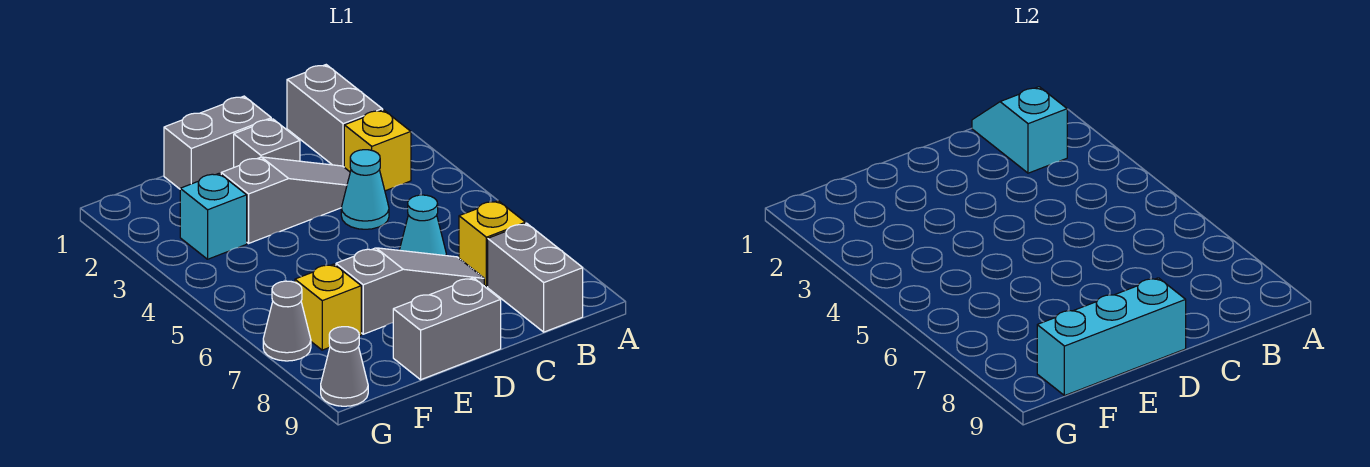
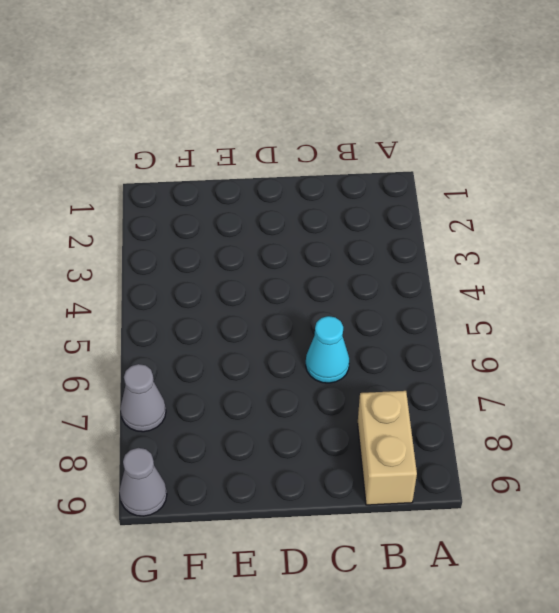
tan 1x2 brick [358,391,417,505] -> grey 1x2 brick [488,223,583,332]
none -> grey 1x2 brick [287,65,382,167]
none -> yellow 1x1 brick [344,110,411,191]
none -> yellow 1x1 brick [459,201,525,287]

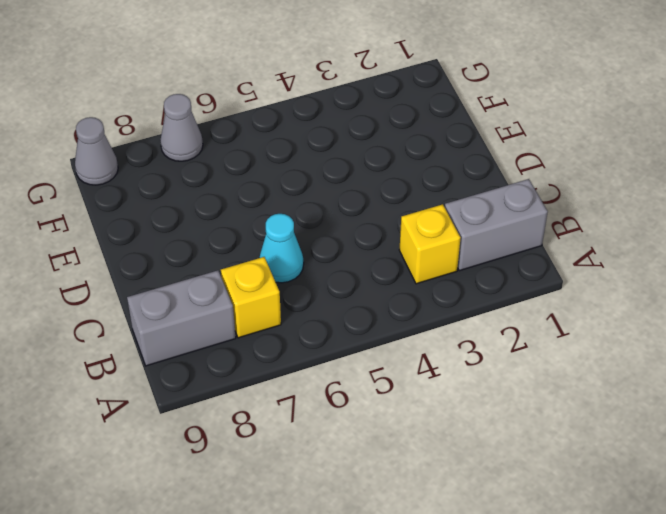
none -> grey 1x3 slope [221,157,350,243]
none -> cyan 1x1 cone [341,150,389,229]
none -> grey 1x3 slope [336,248,484,334]

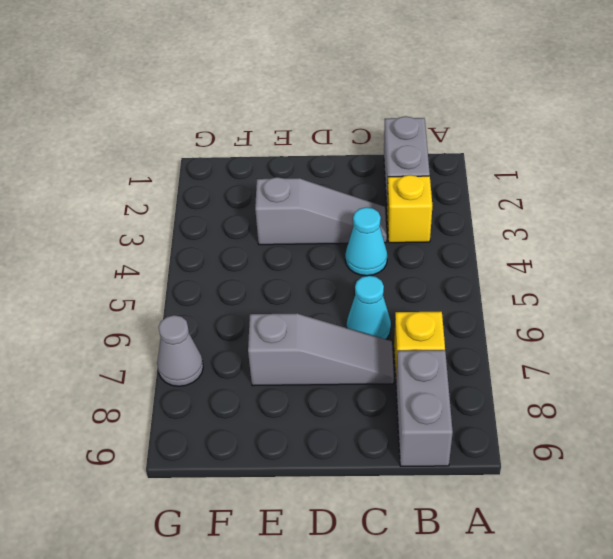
none -> grey 1x2 brick [164,96,271,189]
none -> grey 1x1 brick [234,119,300,167]
none -> grey 1x2 brick [393,278,501,380]

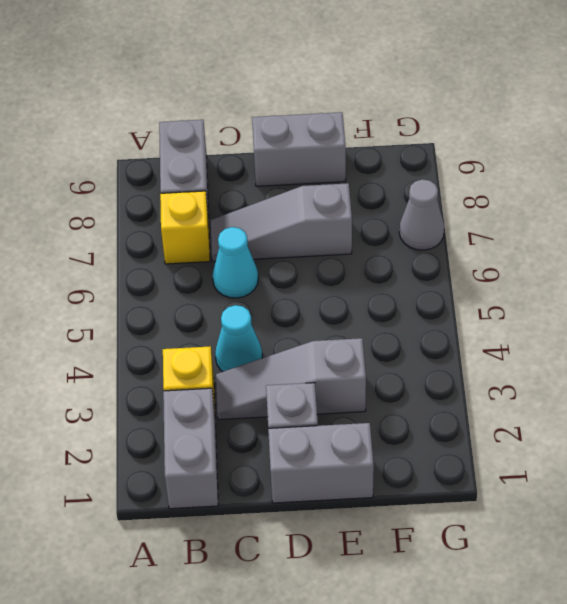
none -> cyan 1x1 brick [180,173,247,259]
none -> yellow 1x1 brick [295,264,361,350]
none -> grey 1x1 cone [321,327,368,406]

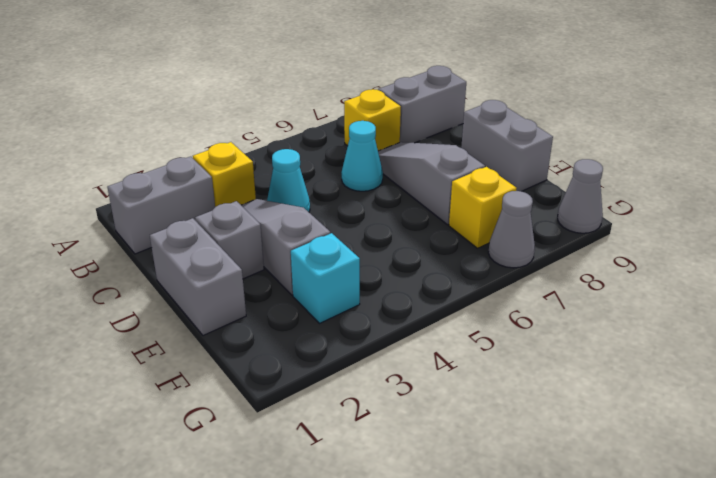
none -> cyan 1x2 slope [972,87,1067,173]
none -> cyan 1x3 brick [1037,278,1186,396]

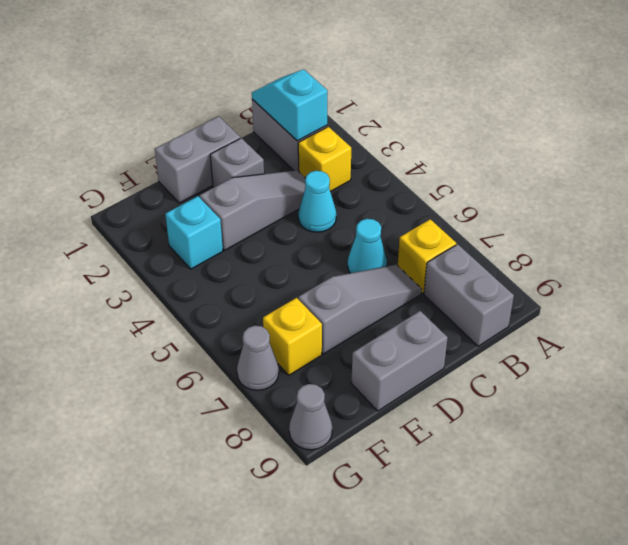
none -> cyan 1x3 brick [1037,278,1186,396]

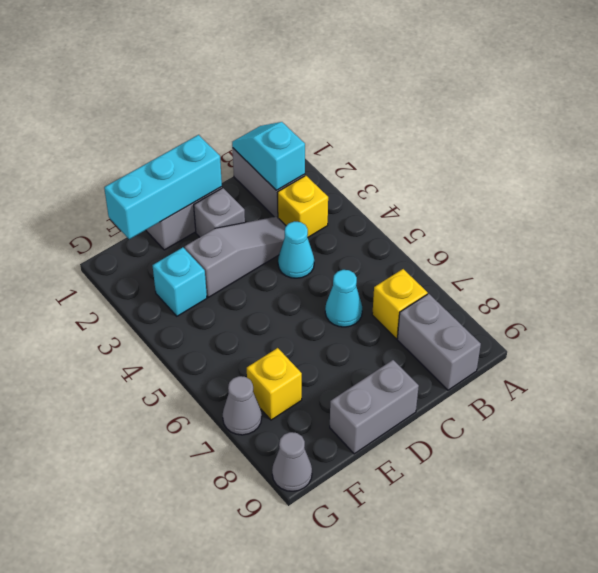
cyan 1x3 brick [104,135,222,239] -> cyan 1x3 brick moved to [1037,278,1186,396]
none -> grey 1x3 slope [336,248,484,334]

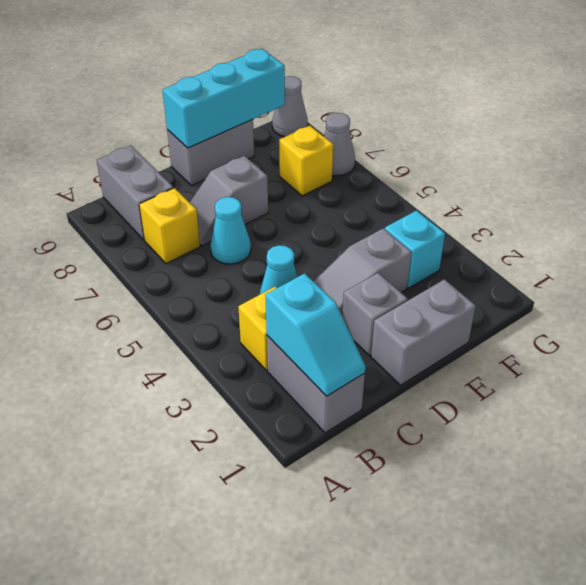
grey 1x2 slope [190,156,268,246] -> grey 1x3 slope [336,248,484,334]

